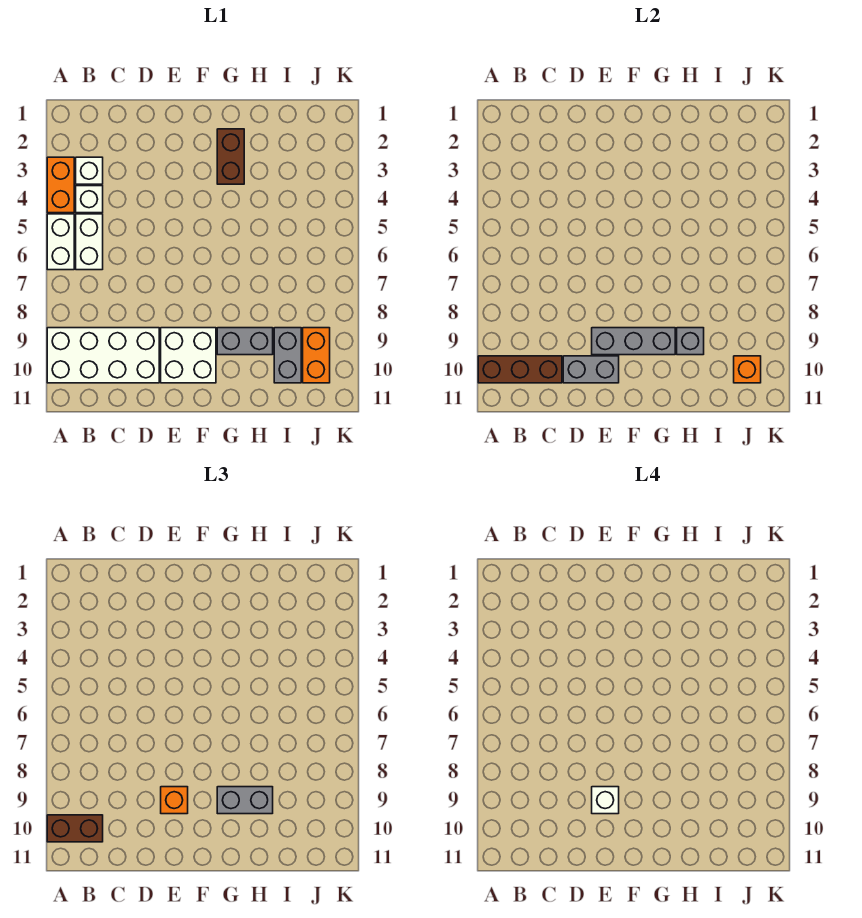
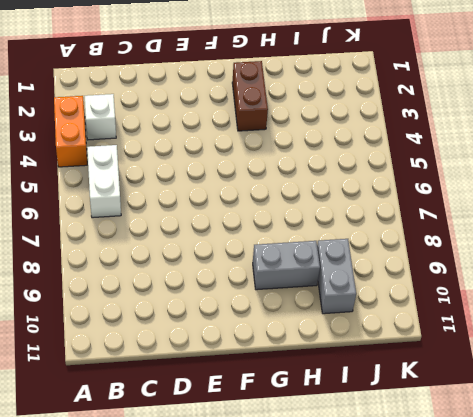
none -> white 1x2 brick [47,214,74,270]
none -> white 2x4 brick [47,328,159,383]
none -> white 1x1 brick [76,186,103,213]

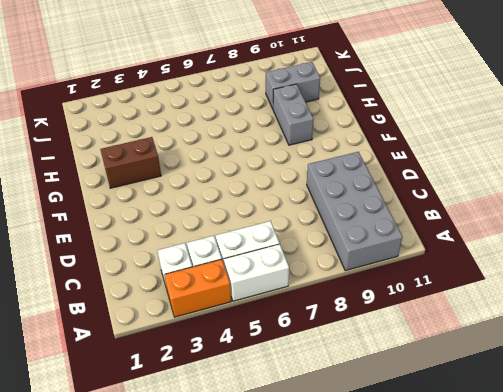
grey 2x4 brick [307,152,402,271] -> white 2x4 brick [47,328,159,383]
none -> white 2x2 brick [161,328,216,383]
none -> orange 1x2 brick [303,328,330,383]
none -> brown 1x3 brick [478,356,562,383]

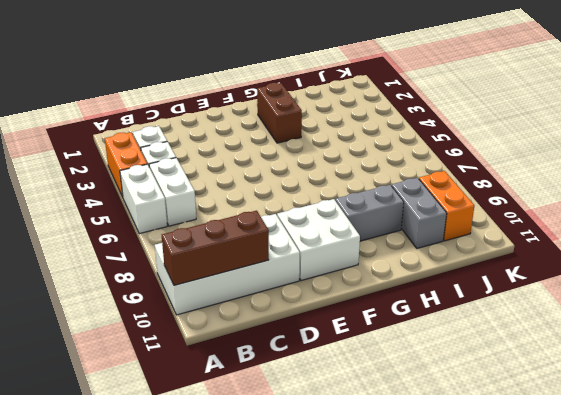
none -> grey 1x2 brick [563,356,619,383]
none -> grey 1x3 brick [592,328,675,355]
none -> grey 1x1 brick [677,328,704,355]

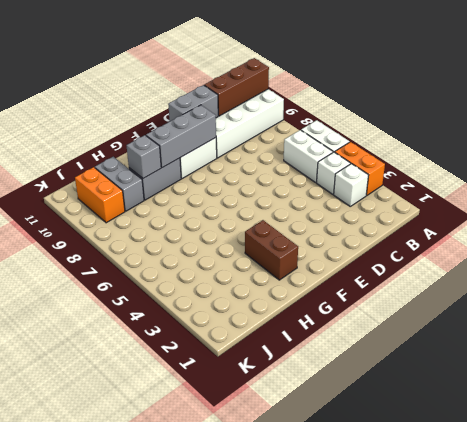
none -> orange 1x1 brick [734,356,761,383]
none -> brown 1x2 brick [47,815,103,842]
none -> orange 1x1 brick [161,787,188,814]

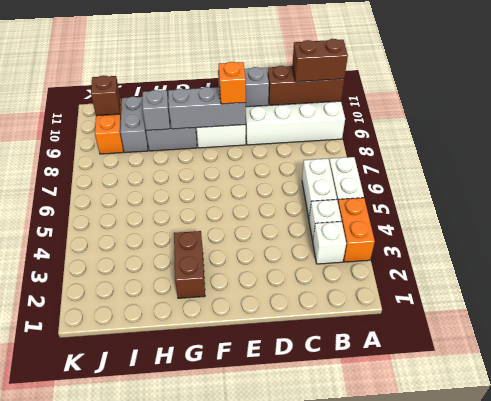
brown 1x1 brick [91,76,120,116] -> orange 1x1 brick [734,356,761,383]
none -> grey 1x2 brick [217,787,273,814]
none -> white 1x1 brick [592,787,619,814]

